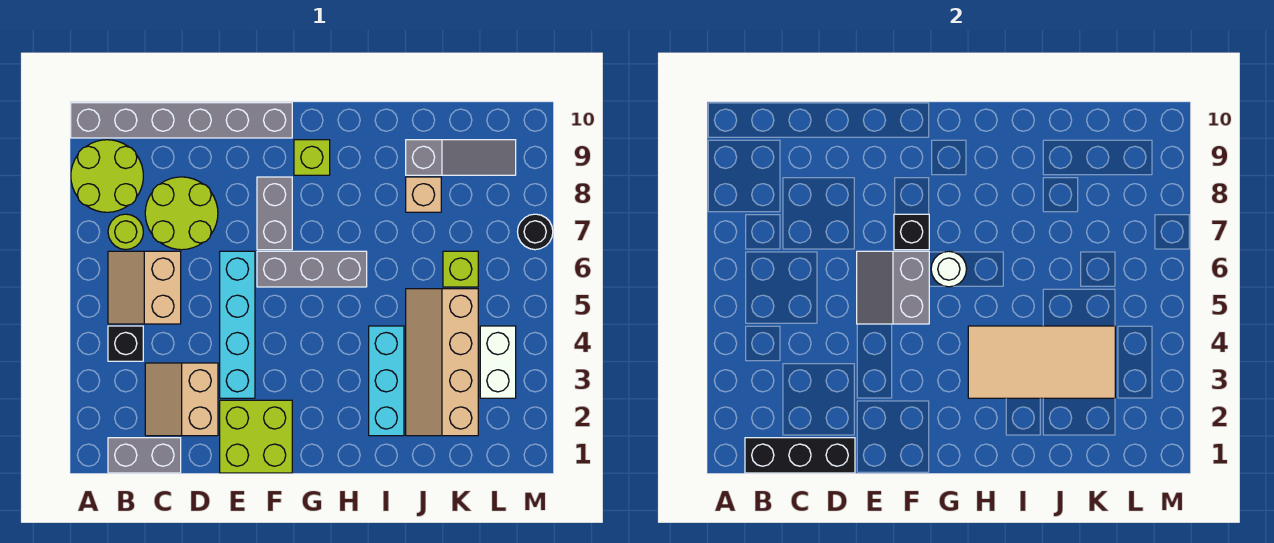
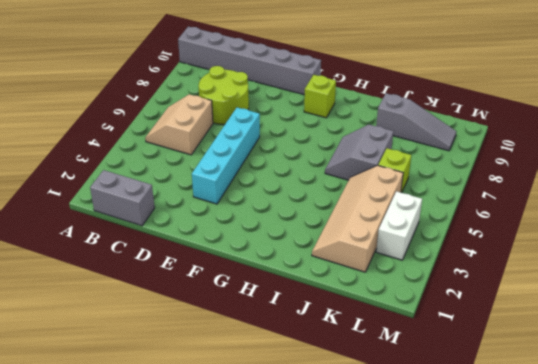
grey 2x2 slope [325,125,393,180] -> grey 2x2 slope moved to [857,251,929,324]
none -> lime 2x2 round brick [71,140,143,212]
none -> black 1x1 brick [108,326,143,361]
none -> lime 1x1 round brick [108,214,143,250]

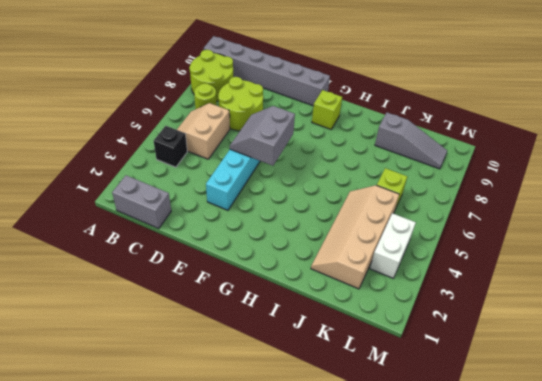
none -> tan 2x2 slope [145,363,218,436]
none -> lime 2x2 brick [220,400,292,473]
none -> grey 1x3 brick [257,251,367,287]

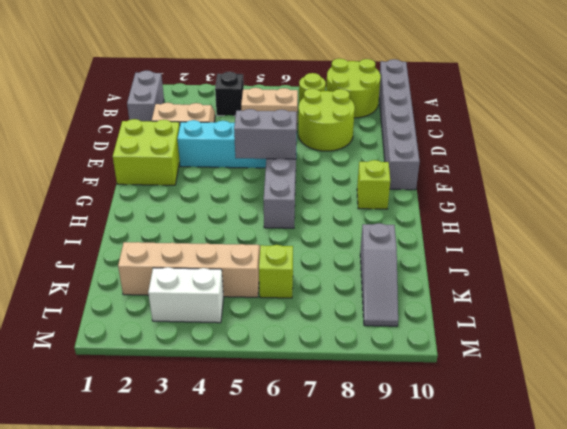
none -> grey 1x2 brick [257,177,292,250]
none -> cyan 1x3 brick [369,326,404,436]
none -> tan 1x1 brick [406,177,441,212]

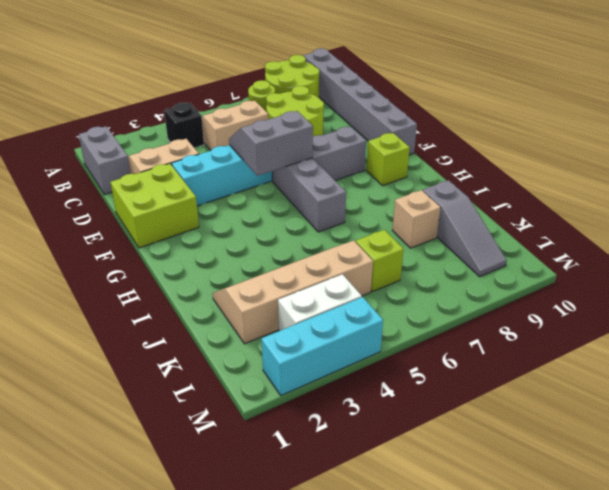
cyan 1x3 brick [261,297,383,396] -> cyan 1x3 brick moved to [369,326,404,436]
none -> black 1x1 round brick [518,214,553,250]
none -> black 1x3 brick [745,438,855,473]
none -> black 1x1 brick [894,214,929,250]

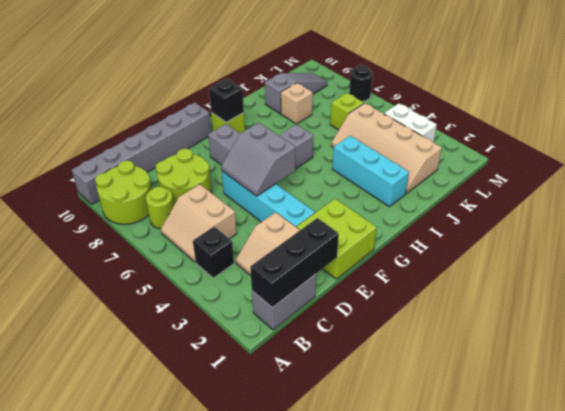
black 1x1 brick [209,79,244,122] -> black 1x1 brick moved to [894,214,929,250]
none -> white 1x1 round brick [931,251,967,287]
none -> tan 2x4 tile [968,326,1115,398]

